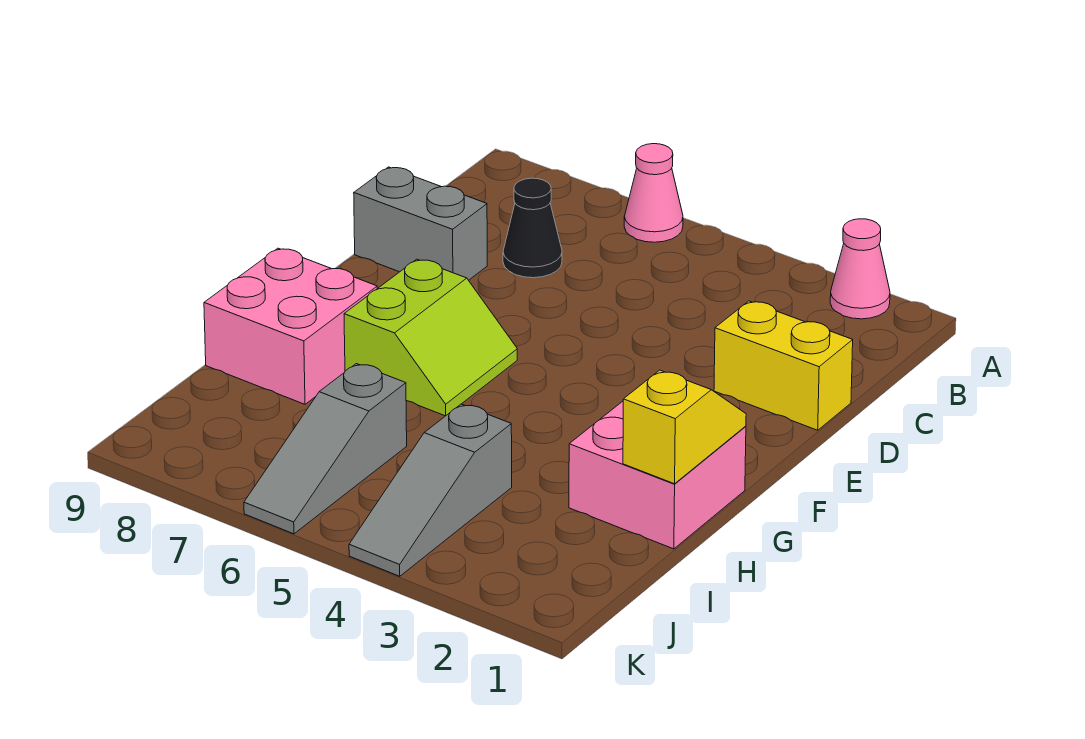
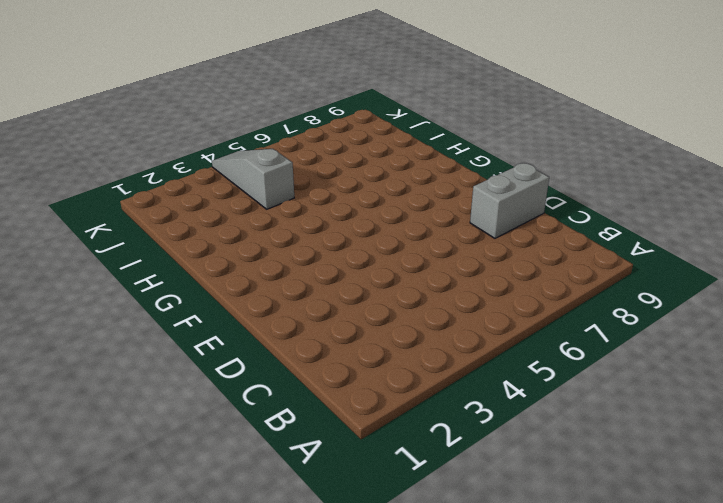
none -> pink 1x1 cone [830,219,890,319]
none -> pink 1x1 cone [624,144,683,242]

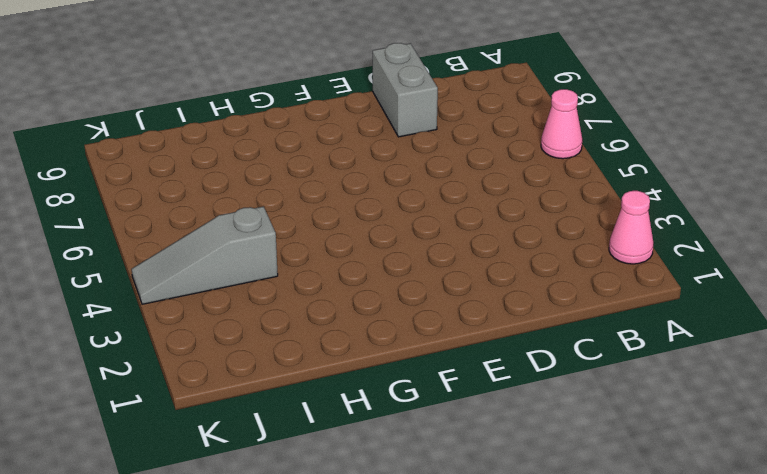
none -> black 1x1 cone [503,178,562,278]
none -> yellow 1x2 brick [714,301,853,430]

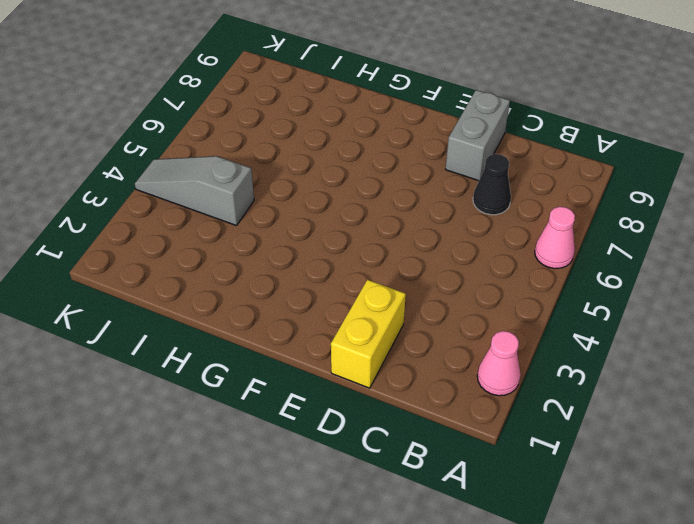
none -> lime 2x2 slope [344,259,517,416]
none -> pink 2x2 brick [569,401,746,549]

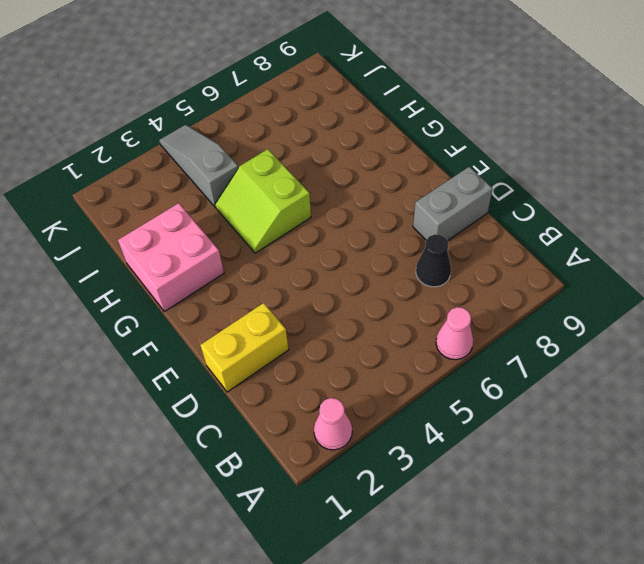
lime 2x2 slope [215,149,311,253] -> lime 2x2 slope moved to [344,259,517,416]
none -> pink 2x2 brick [204,248,377,404]
none -> grey 1x3 slope [244,364,407,534]

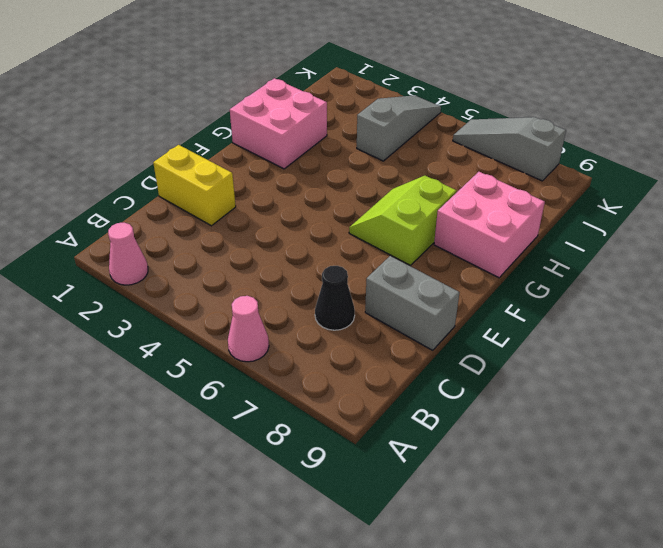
grey 1x3 slope [453,117,566,181] -> grey 1x3 slope turned to [244,364,407,534]
none -> yellow 1x2 slope [623,370,746,484]

